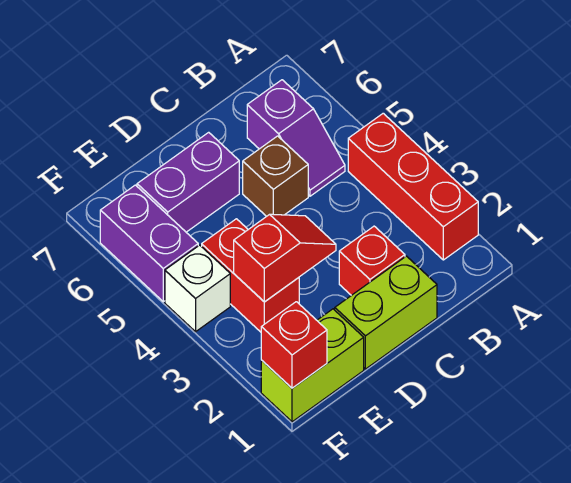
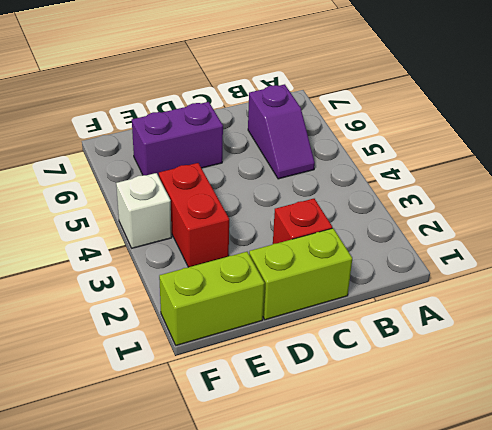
none -> red 1x3 brick [348,113,478,260]
none -> brown 1x1 brick [243,136,308,216]
none -> purple 1x2 brick [100,185,198,302]

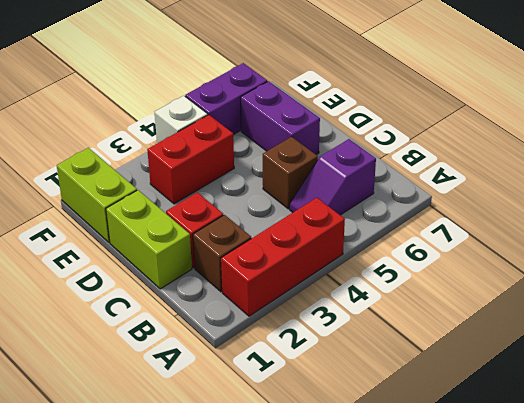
brown 1x1 brick [193,215,251,292] -> none
none -> red 1x2 slope [234,214,336,302]
none -> red 1x1 brick [261,302,327,388]

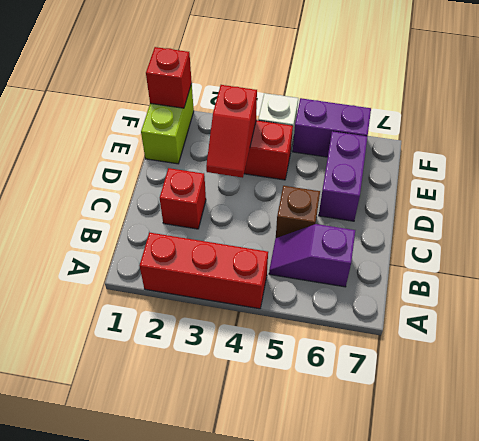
none -> lime 1x2 brick [335,256,437,369]

